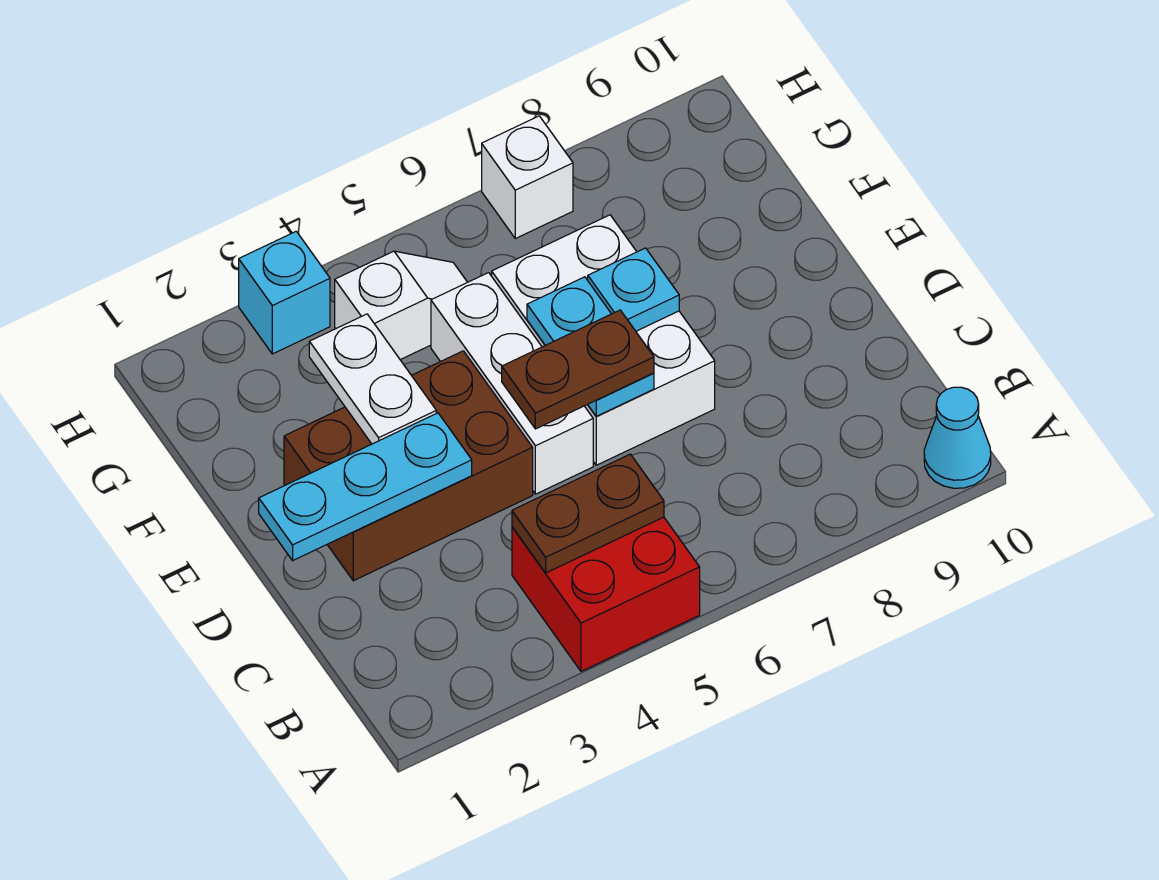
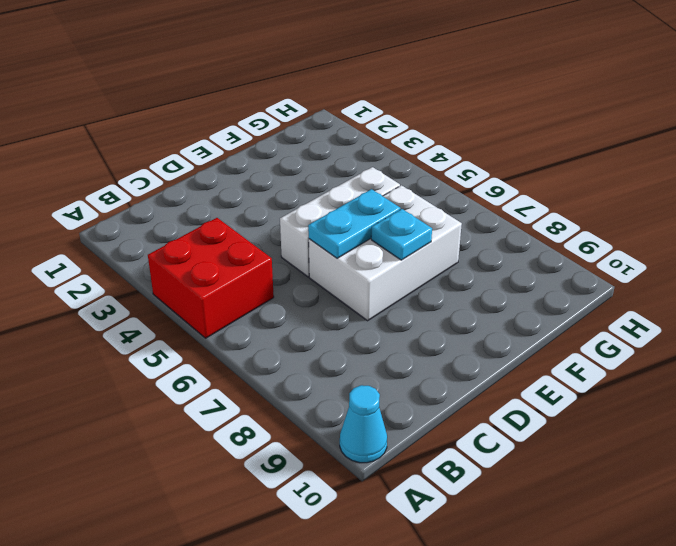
none -> brown 2x3 brick [284,351,533,581]
none -> white 1x2 slope [335,251,467,360]
none -> cyan 1x1 brick [239,231,330,354]

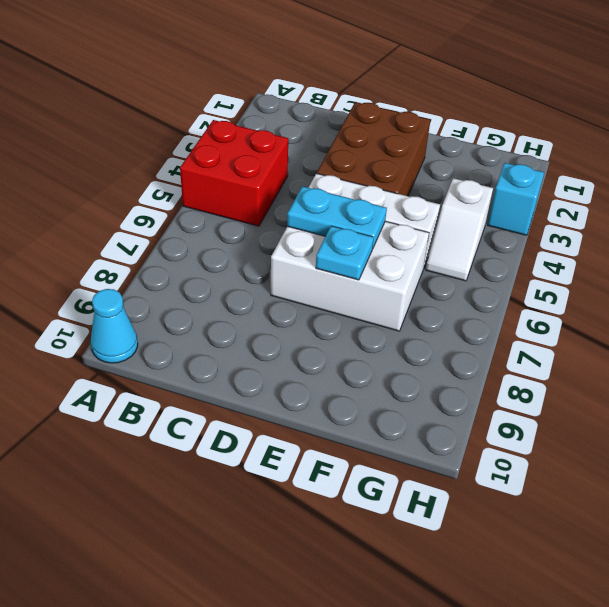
none -> white 1x1 brick [482,116,573,239]
none -> brown 1x2 plate [512,454,664,573]
none -> cyan 1x3 plate [259,413,472,561]

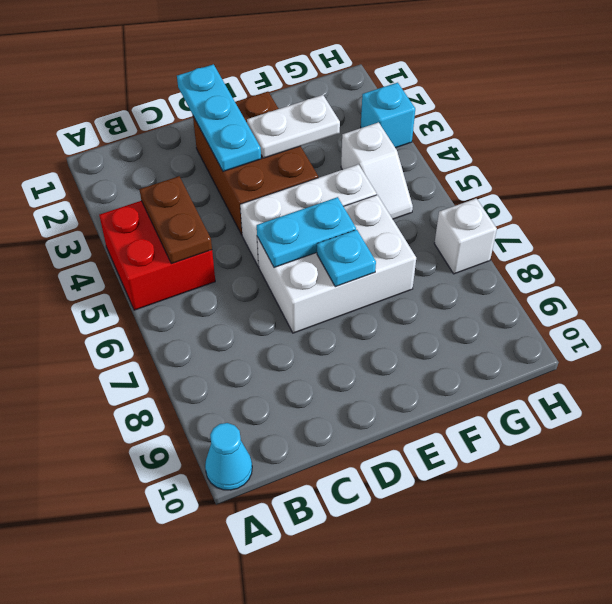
none -> brown 1x2 plate [502,310,654,429]

